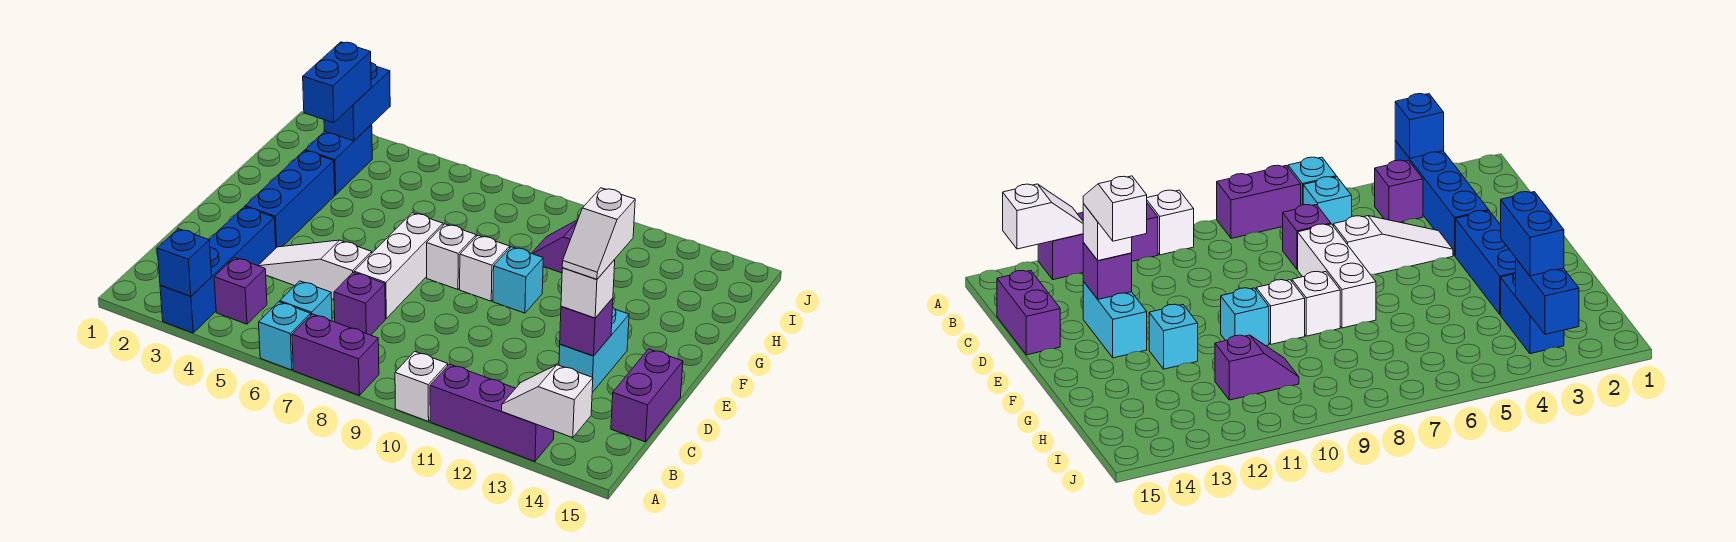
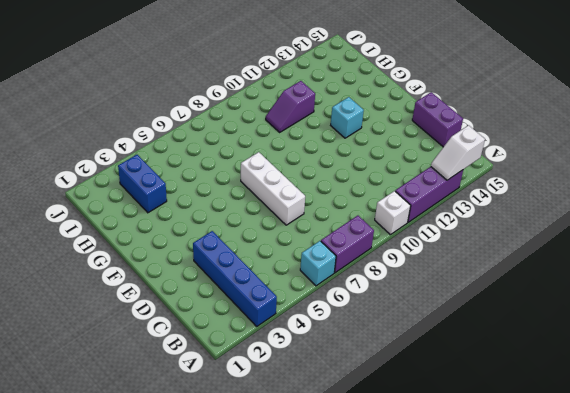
none -> purple 1x1 brick [214,257,267,324]
none -> cyan 1x1 brick [280,281,332,321]
none -> purple 1x1 brick [334,272,385,335]

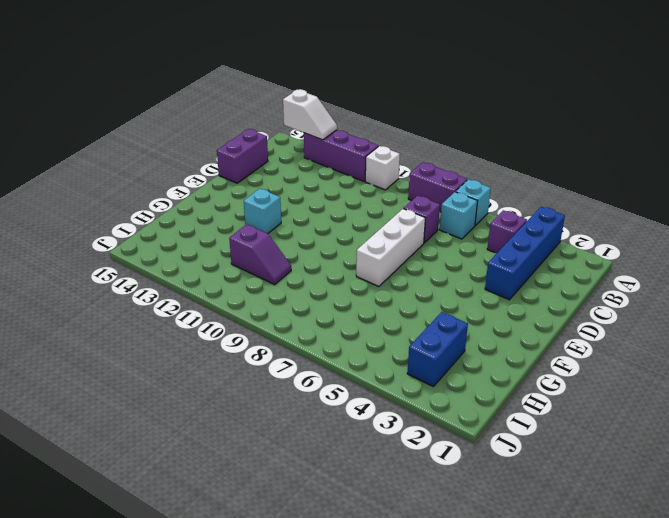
none -> white 1x3 slope [258,240,372,300]
none -> cyan 1x2 brick [559,307,629,392]
none -> blue 1x3 brick [245,151,335,248]

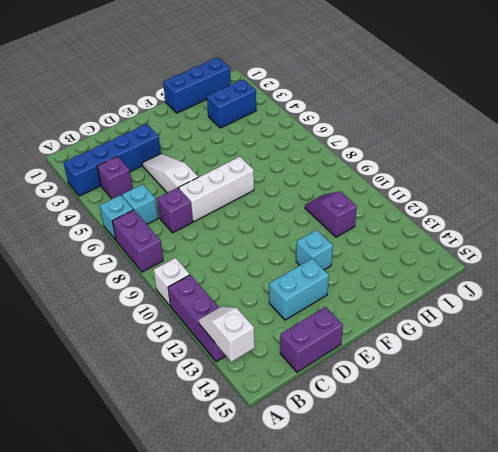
blue 1x3 brick [163,57,231,113] -> blue 1x3 brick moved to [245,151,335,248]
none -> white 1x1 brick [427,224,476,289]
none -> white 1x1 brick [460,235,510,301]
none -> cyan 1x1 brick [493,247,543,313]

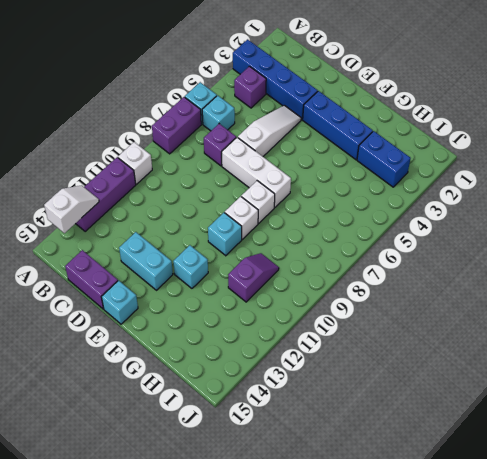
cyan 1x1 brick [101,280,138,324] -> none
none -> blue 1x1 brick [157,229,212,296]
none -> purple 1x1 brick [560,298,613,356]
none -> blue 1x2 brick [324,63,390,141]

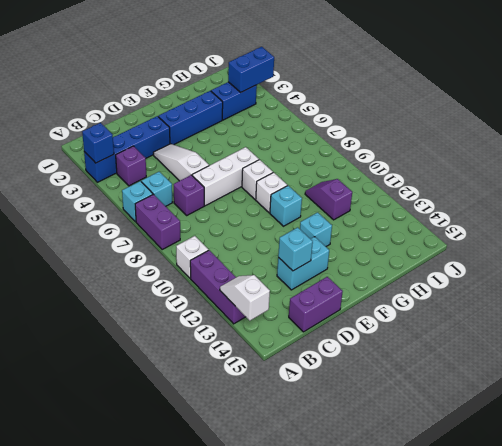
cyan 1x1 brick [278,227,313,271] -> purple 1x1 brick [560,298,613,356]
none -> white 1x1 brick [561,260,615,318]
none -> blue 1x2 brick [303,42,371,123]
none -> white 1x2 slope [562,188,635,279]

